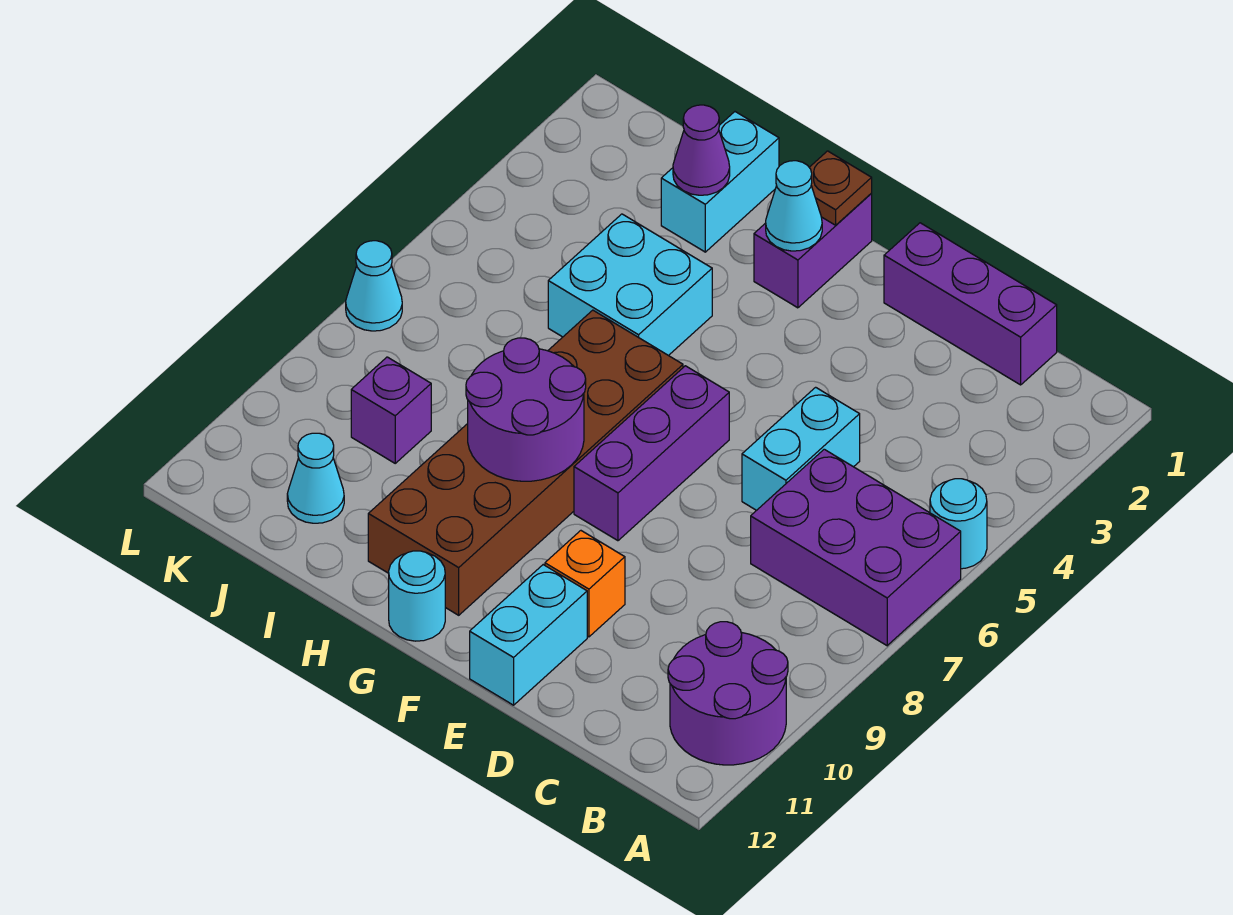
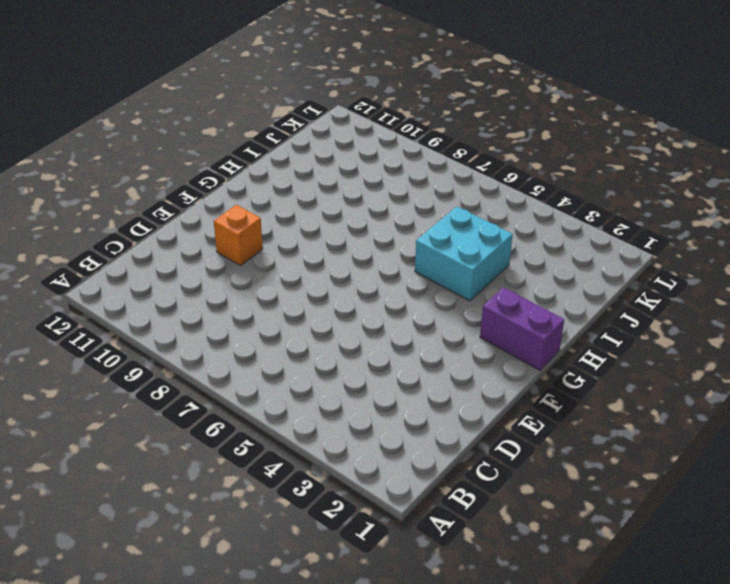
none -> cyan 1x1 round brick [930,479,987,569]
none -> purple 2x3 brick [751,449,961,646]
none -> purple 2x2 round brick [668,622,788,765]

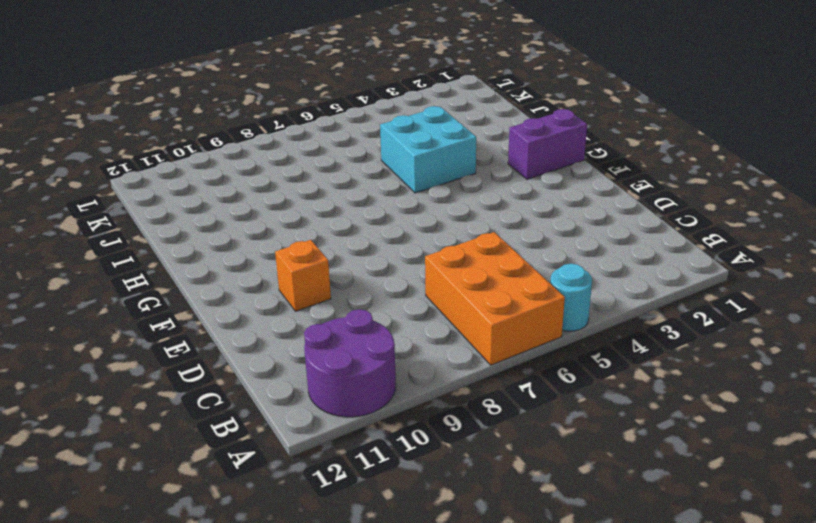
orange 2x3 brick [425,232,565,365] -> purple 2x3 brick [751,449,961,646]
none -> purple 1x3 brick [884,223,1057,385]
none -> cyan 1x2 brick [742,387,860,510]
none -> cyan 1x2 brick [470,565,587,705]

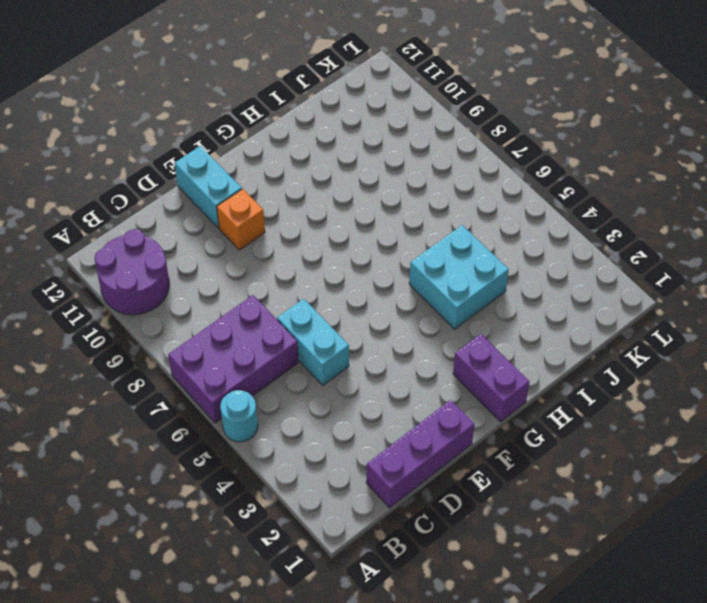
none -> purple 1x3 brick [574,366,729,541]
none -> brown 2x6 brick [368,310,683,615]
none -> cyan 1x1 round brick [389,551,445,641]

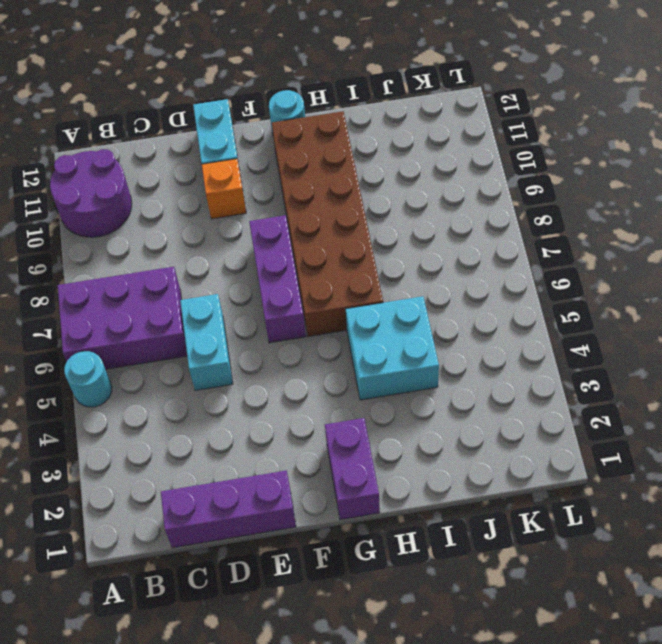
none -> cyan 1x2 brick [661,112,779,252]
none -> purple 1x1 brick [351,357,431,463]
none -> cyan 1x1 cone [287,433,344,523]

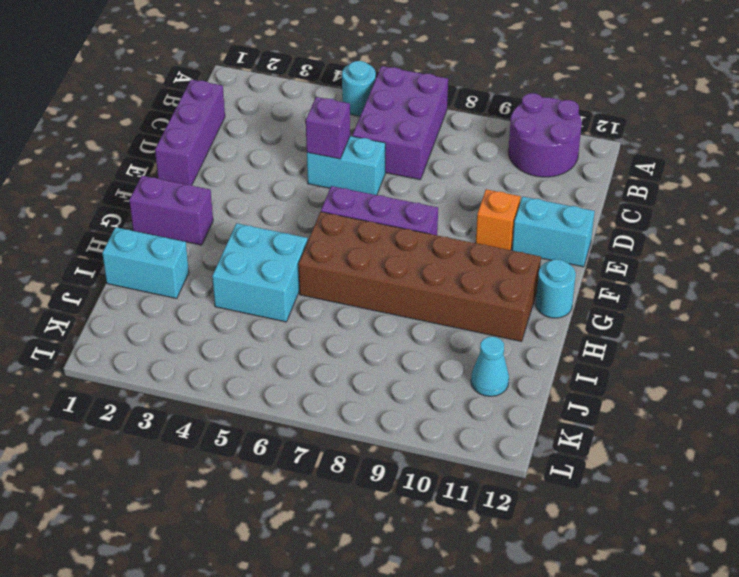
purple 1x1 brick [306,97,350,159] -> purple 1x1 brick moved to [351,357,431,463]
none -> cyan 1x1 cone [346,241,402,331]
none -> brown 1x1 plate [809,151,872,225]
none -> cyan 1x1 cone [766,161,822,251]

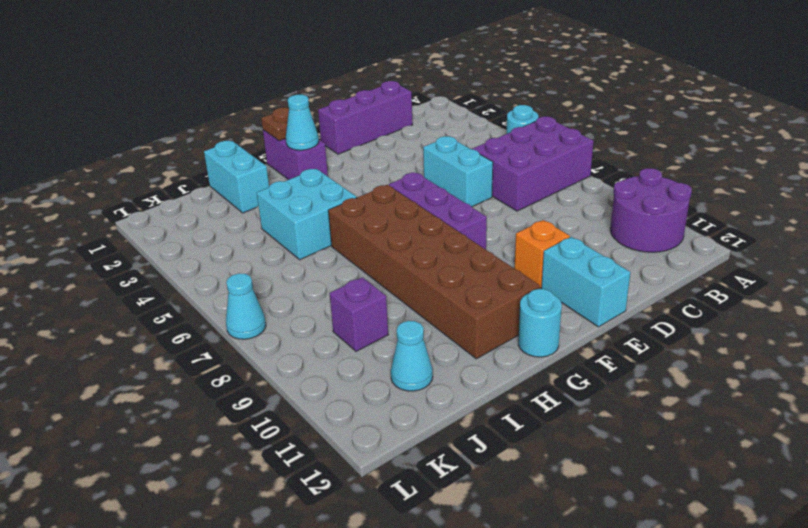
none -> purple 2x2 round brick [466,338,586,481]
none -> purple 1x1 cone [673,105,730,195]

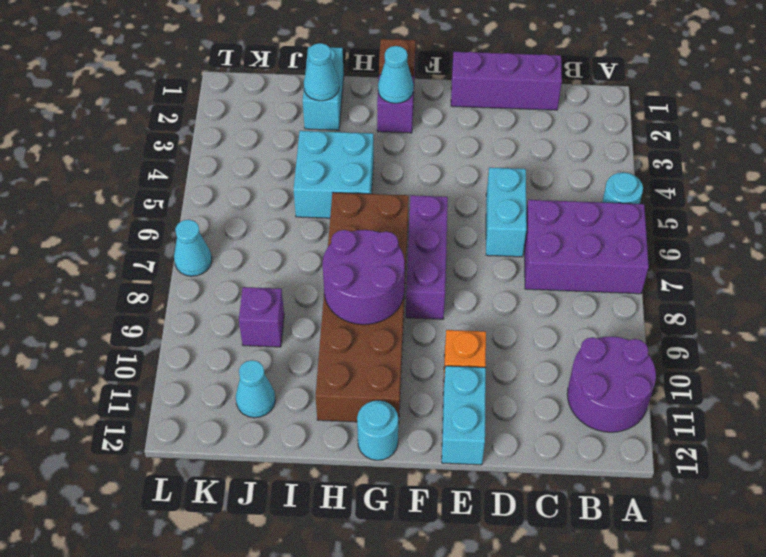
cyan 1x1 cone [304,43,339,101] -> purple 1x1 cone [673,105,730,195]

